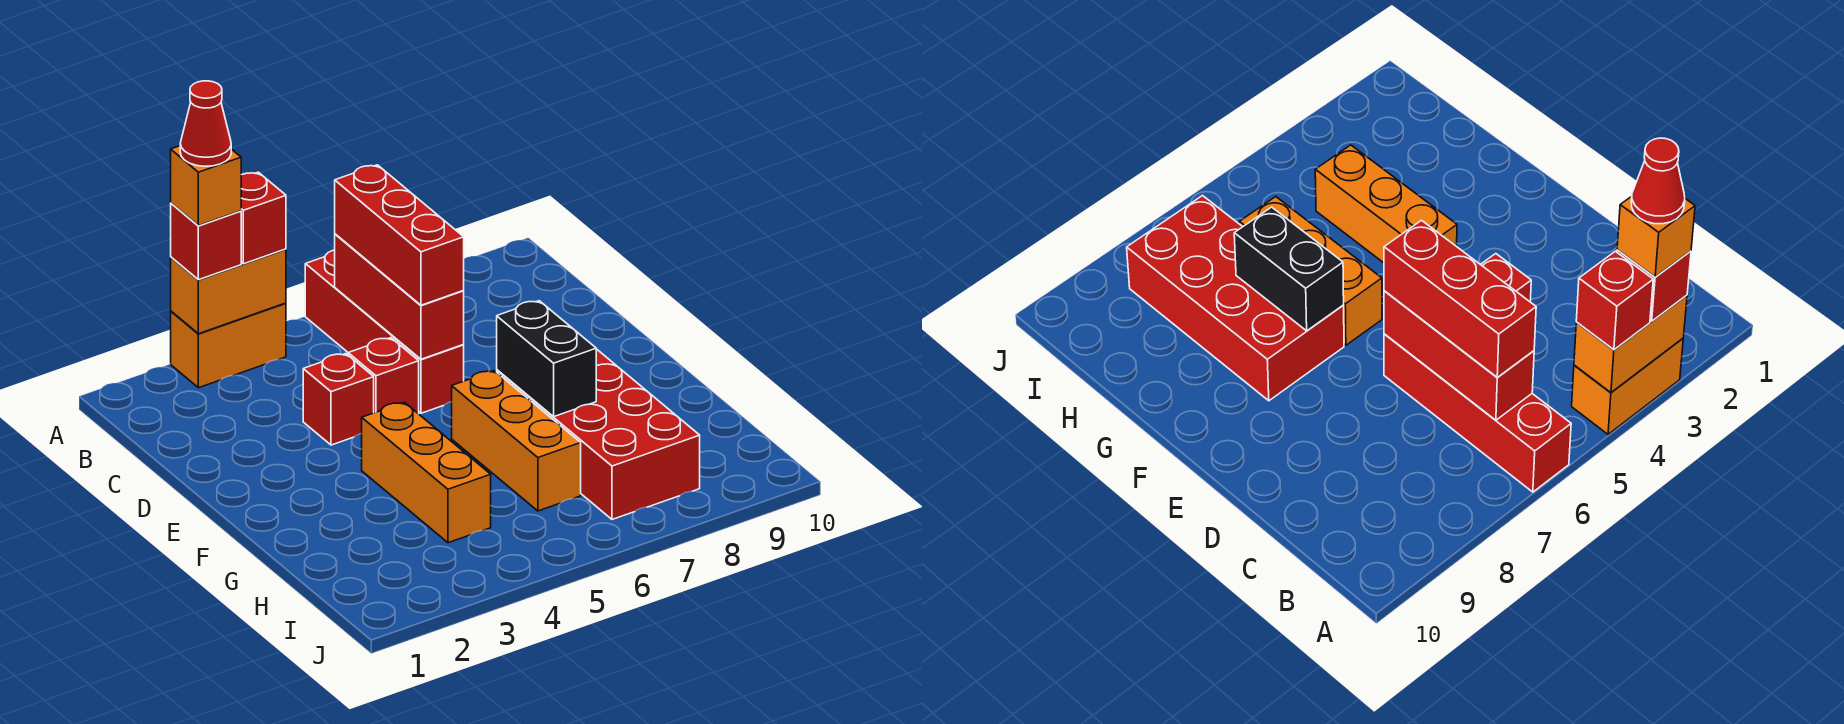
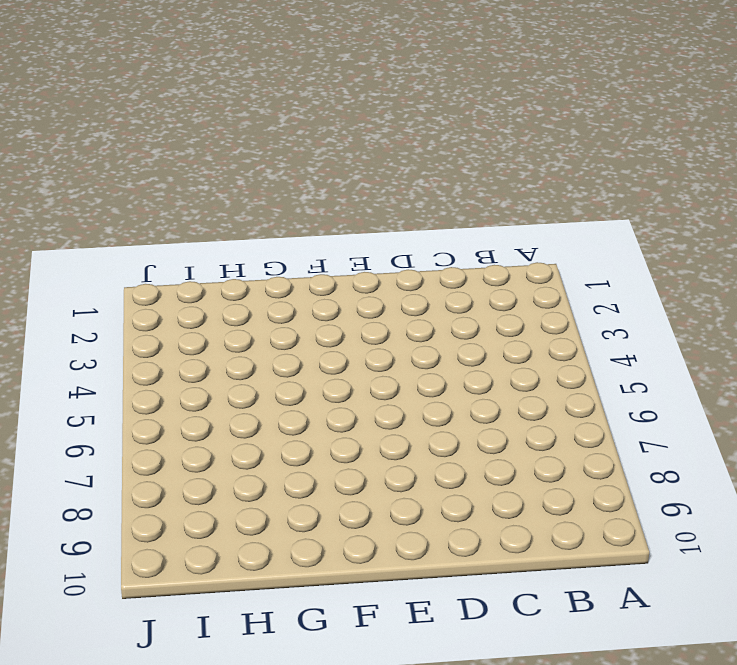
none -> orange 1x2 brick [171,303,286,388]
none -> red 1x4 brick [305,250,464,413]
none -> red 1x1 brick [303,354,374,445]

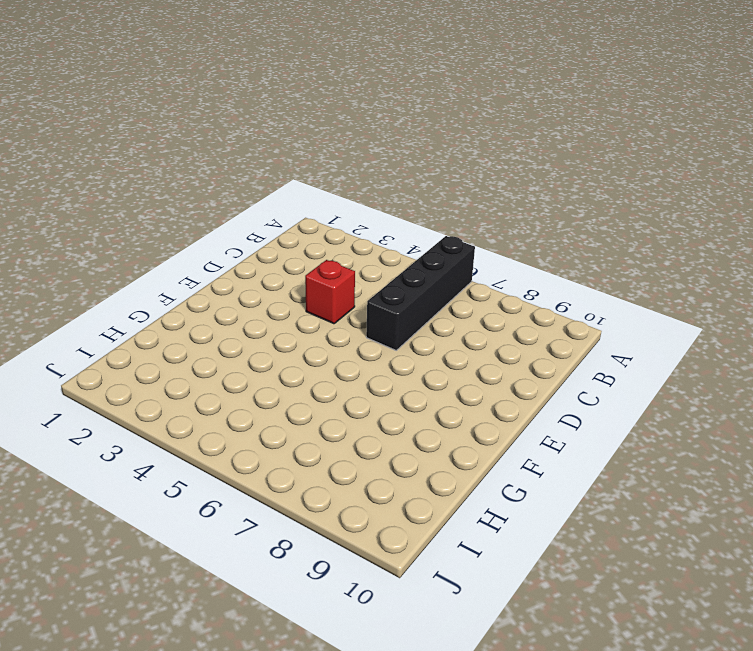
black 1x4 brick [366,236,475,350] -> red 1x4 brick [305,250,464,413]
none -> orange 1x2 brick [171,303,286,388]
none -> red 1x1 brick [348,338,419,414]
none -> orange 1x3 brick [362,402,491,543]

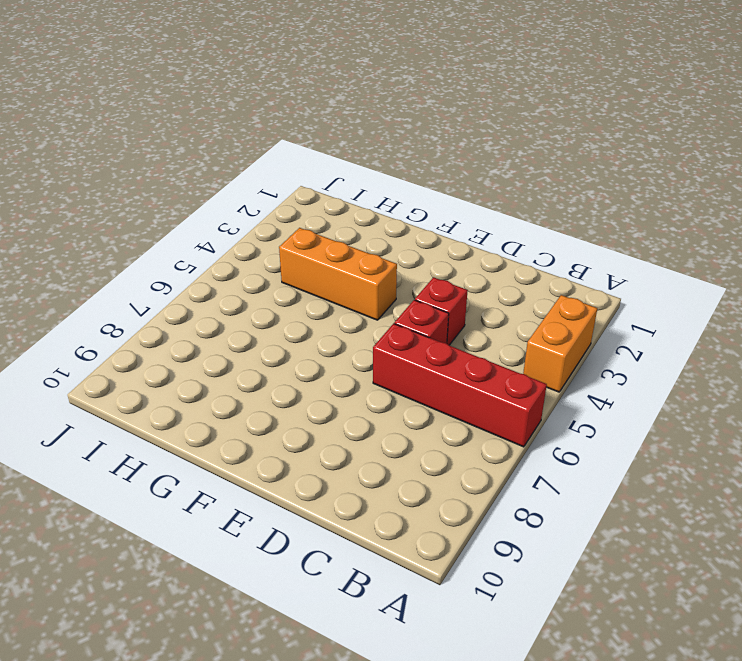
none -> orange 1x3 brick [452,371,581,511]
none -> red 2x4 brick [497,349,700,519]
none -> orange 1x2 brick [171,249,286,334]

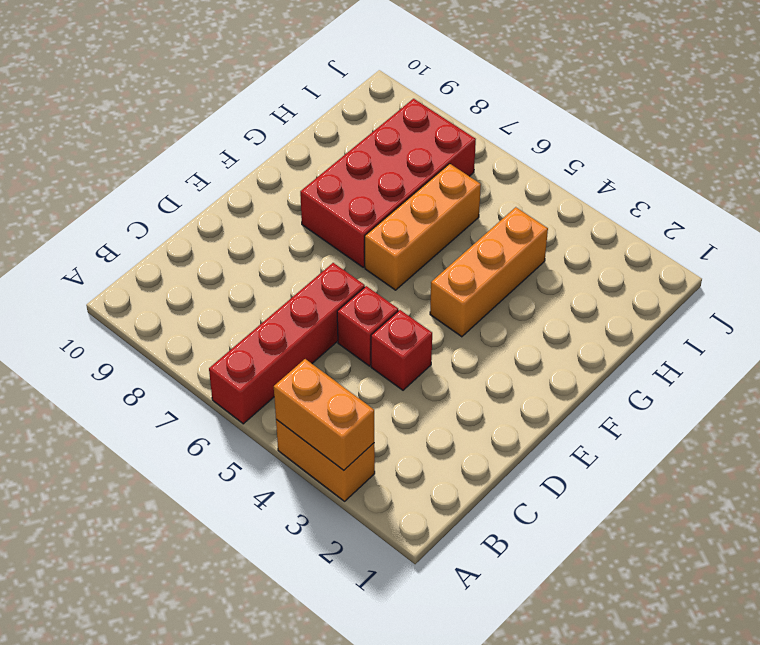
none -> red 1x3 brick [335,234,464,359]
none -> black 1x2 brick [497,301,596,417]
none -> red 1x1 brick [171,203,241,280]

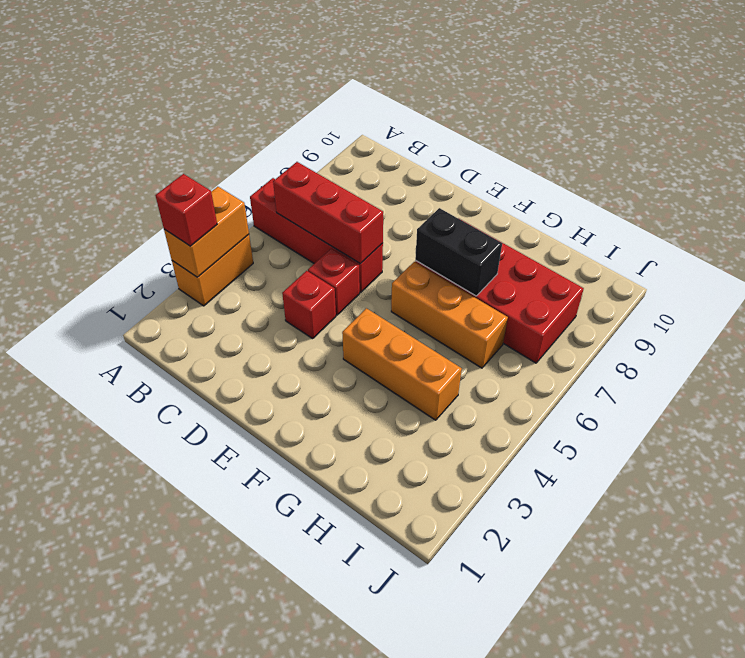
none -> red 1x1 brick [241,172,286,264]
none -> red 1x3 brick [335,165,464,305]
none -> orange 1x1 brick [171,146,241,226]

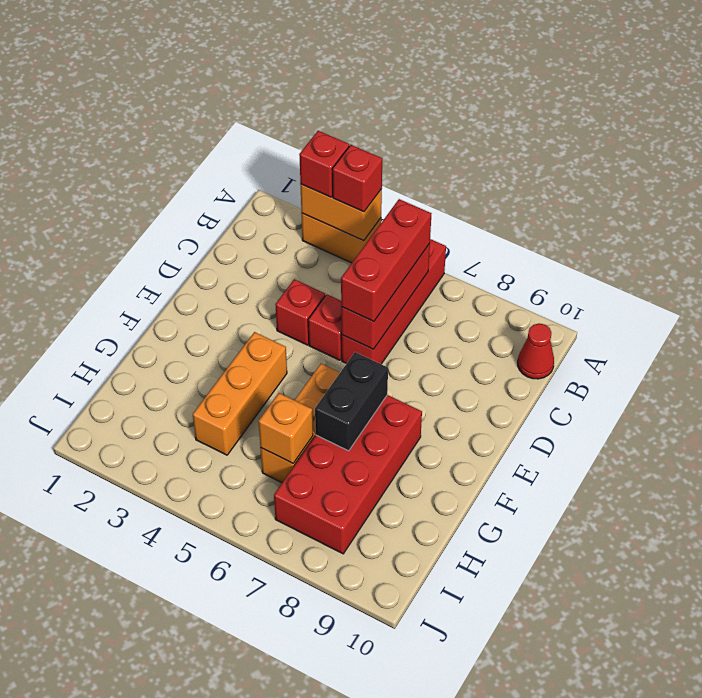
red 1x1 cone [518,323,554,379] -> red 1x1 cone moved to [180,81,231,166]
orange 1x1 brick [258,393,313,463] -> orange 1x1 brick moved to [171,146,241,226]

